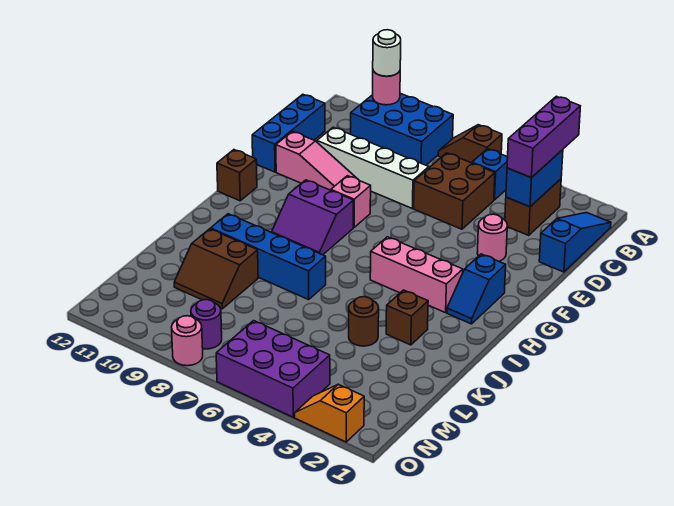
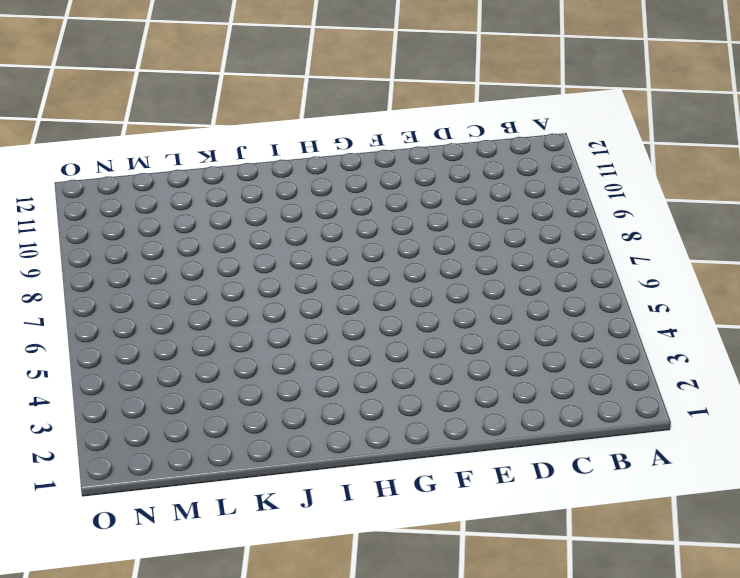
none -> brown 1x2 slope [438,125,502,163]
none -> blue 2x3 brick [351,93,453,165]
none -> blue 1x3 slope [539,213,611,272]

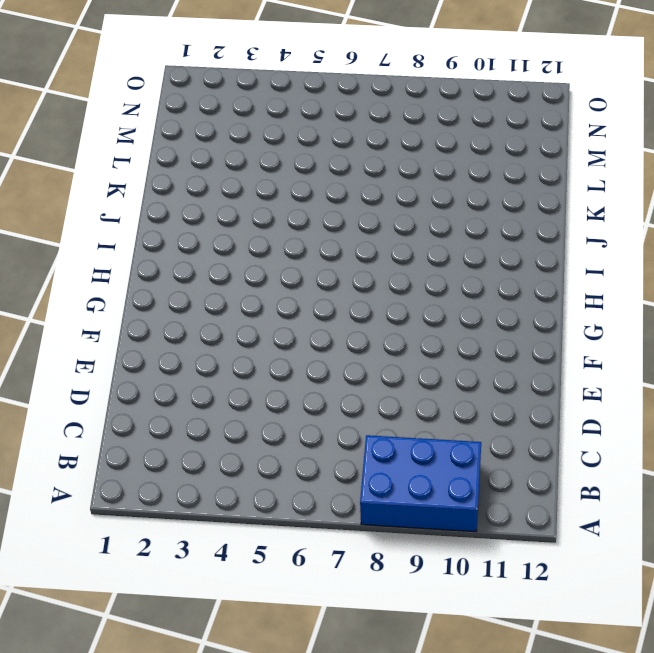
none -> brown 1x2 slope [438,125,502,163]
none -> blue 1x3 slope [539,213,611,272]
none -> brown 1x2 brick [505,179,561,235]

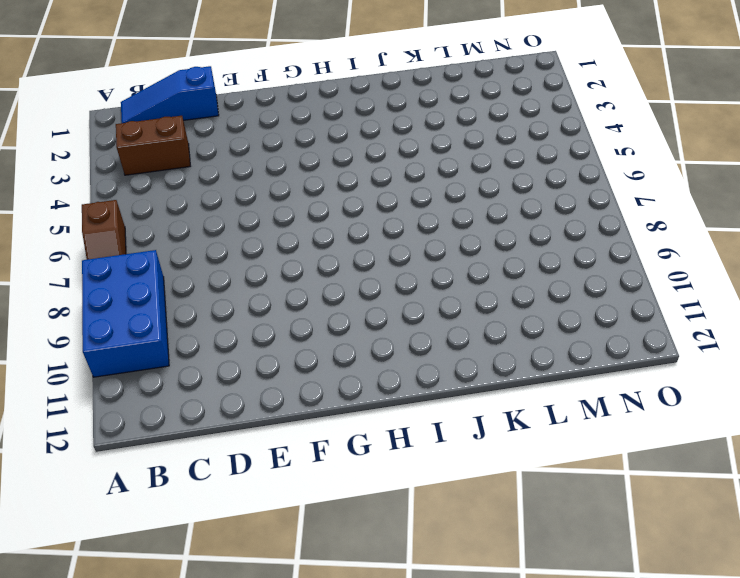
none -> blue 1x1 brick [472,149,508,200]
none -> brown 2x2 brick [414,153,495,229]
none -> blue 1x3 brick [252,94,325,172]

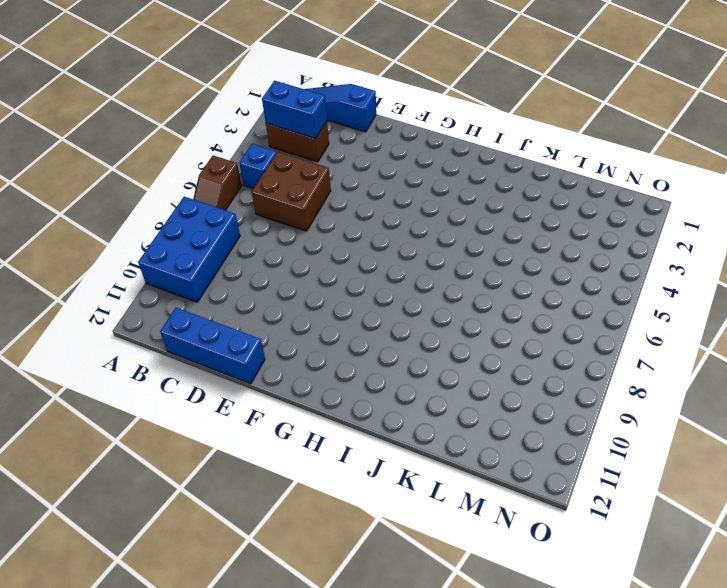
none -> white 1x4 brick [317,127,429,208]
none -> pink 1x1 round brick [477,214,507,261]
none -> pink 1x3 slope [276,131,356,190]

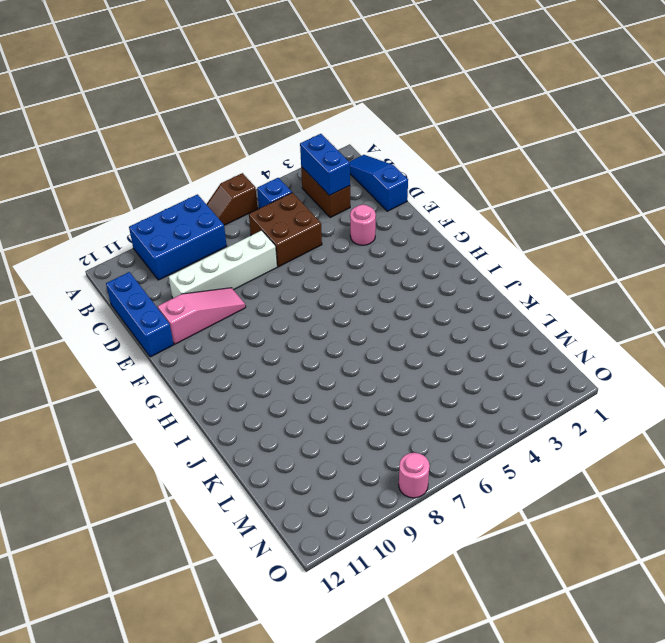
none -> pink 1x1 brick [331,176,371,227]
none -> blue 1x2 slope [447,254,506,324]
none -> purple 2x2 slope [272,180,353,255]

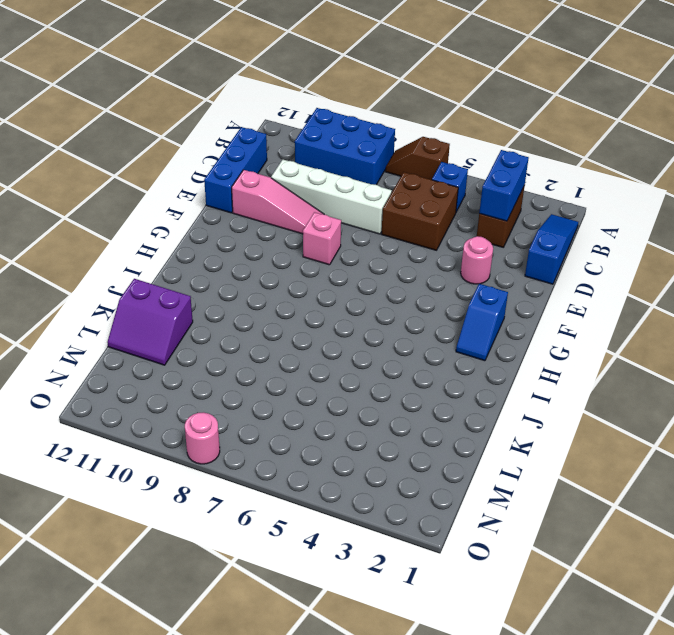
purple 2x2 slope [107,279,193,365] -> purple 2x2 slope moved to [272,180,353,255]
none -> brown 1x1 brick [217,150,257,201]
none -> pink 1x3 brick [370,237,463,313]
none -> brown 1x1 brick [386,290,428,345]

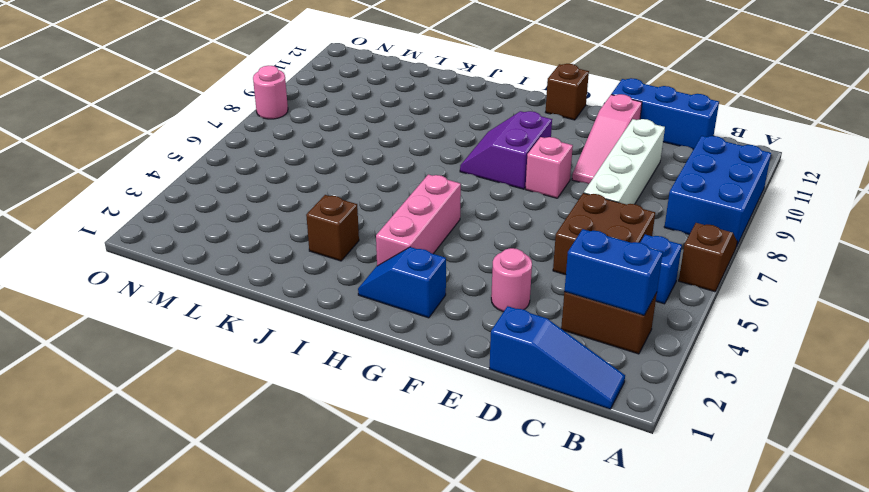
none -> blue 1x4 brick [211,214,326,300]
none -> brown 1x1 round brick [349,297,379,346]
none -> brown 2x2 slope [174,229,258,309]

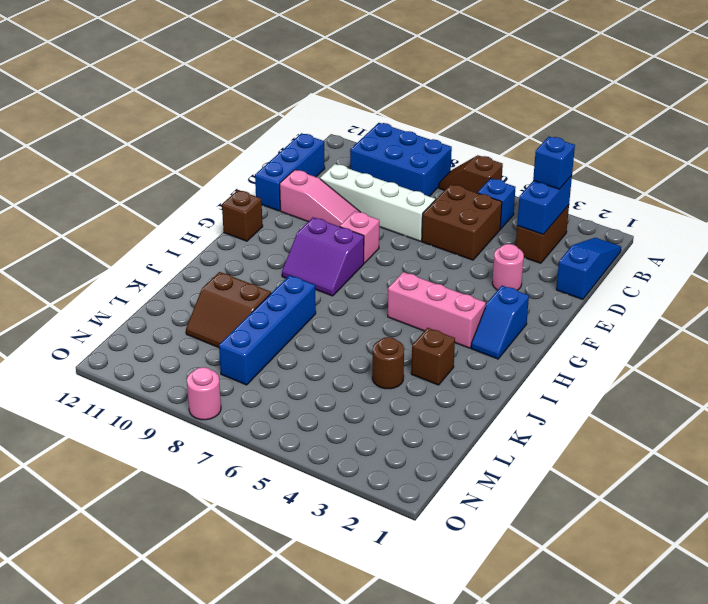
blue 1x1 brick [533,137,575,189] -> purple 1x3 brick [507,96,580,178]
blue 1x4 brick [219,275,316,385] -> blue 1x4 brick turned to [211,214,326,300]
none -> purple 2x3 brick [216,321,330,417]
none -> purple 1x1 round brick [191,300,222,349]
none -> orange 1x2 slope [295,384,364,442]

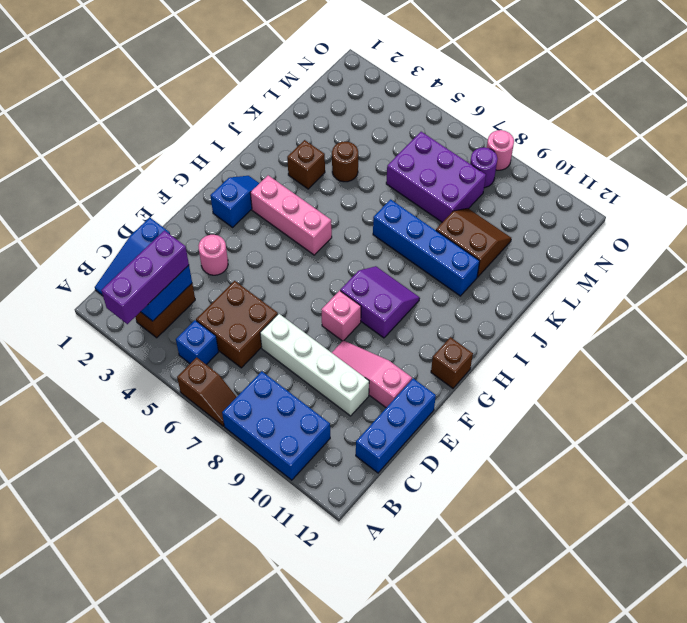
purple 2x3 brick [386,132,486,222] -> purple 2x3 brick moved to [216,321,330,417]
none -> orange 1x2 slope [295,384,364,442]
none -> pink 1x1 round brick [373,71,400,105]
none -> white 1x1 round brick [373,30,401,76]

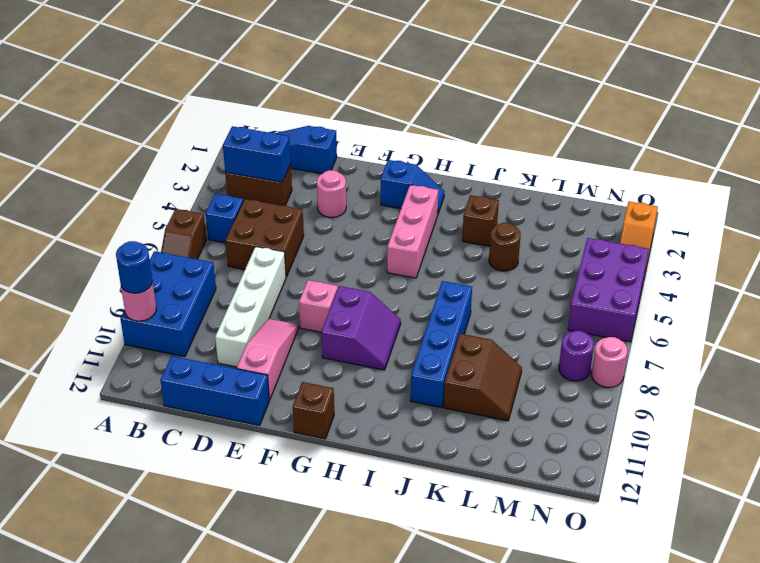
blue 1x1 round brick [116,241,153,293] -> white 1x1 round brick [373,30,401,76]
none -> purple 1x3 brick [507,96,580,178]

